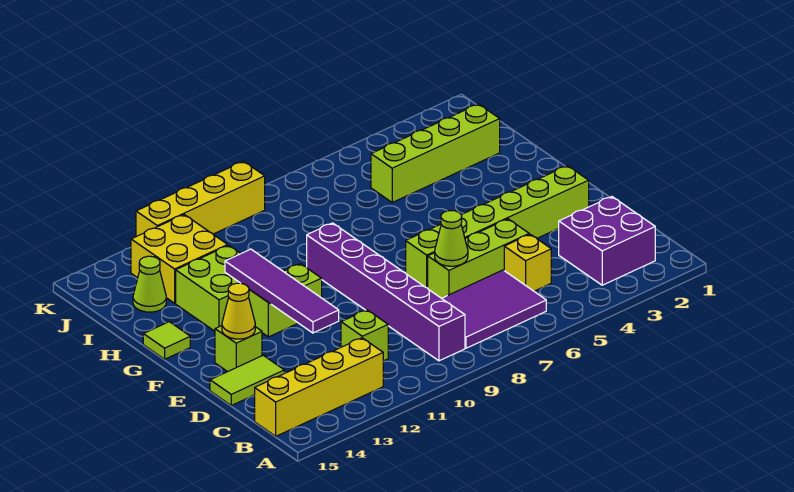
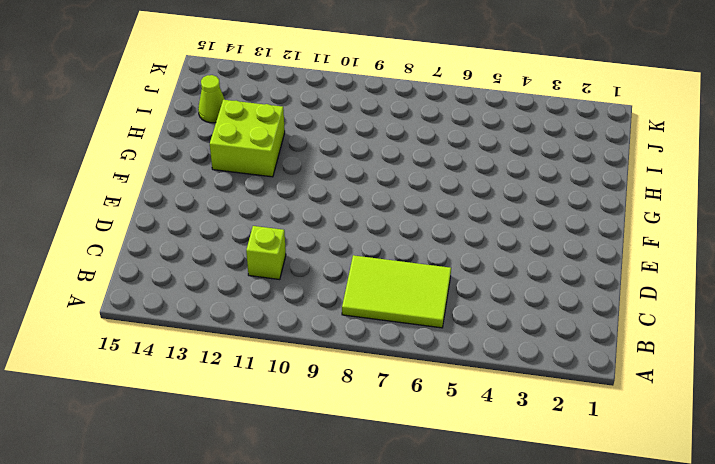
lime 2x3 tile [342,255,451,328] -> purple 2x3 tile [442,270,546,348]
none -> purple 2x2 brick [559,197,655,285]
none -> purple 1x6 brick [307,223,465,361]
none -> yellow 1x4 brick [255,338,383,436]

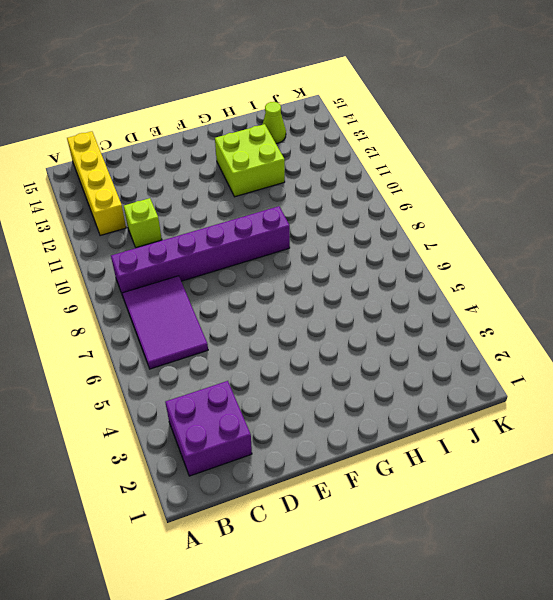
none -> yellow 1x1 brick [504,234,551,291]
none -> lime 1x3 brick [428,219,529,298]
none -> lime 1x2 tile [210,355,284,405]

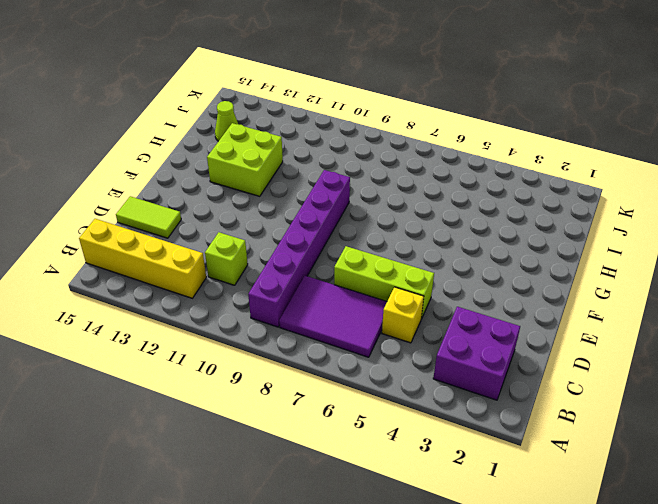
none -> lime 1x6 brick [406,166,589,288]
none -> lime 1x1 brick [215,326,262,372]
none -> lime 1x2 brick [249,264,322,337]

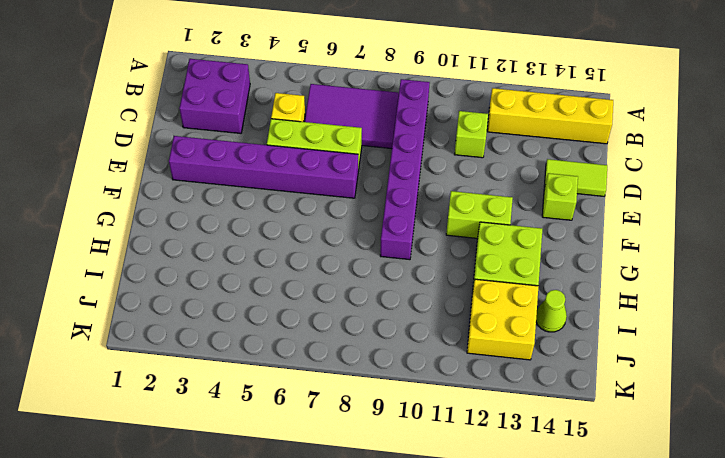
purple 1x6 brick [169,136,358,198] -> lime 1x6 brick [406,166,589,288]
none -> lime 1x1 tile [143,322,190,359]
none -> lime 1x4 brick [371,104,500,202]
none -> yellow 1x4 brick [136,161,265,237]

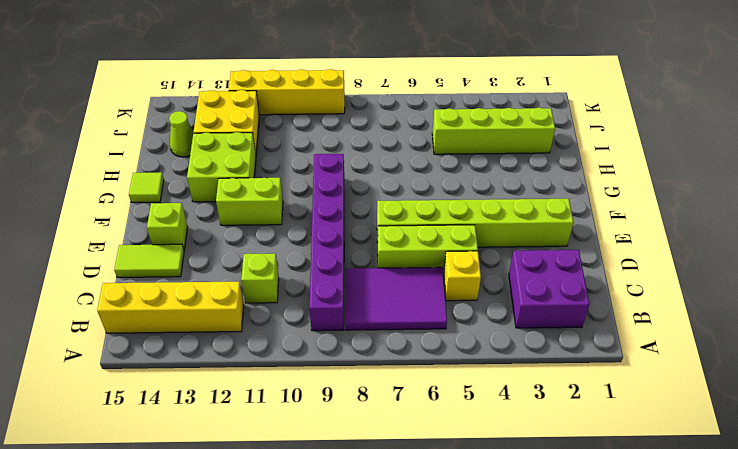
none -> lime 1x1 cone [435,211,468,266]
none -> purple 1x4 tile [225,249,339,333]
none -> yellow 1x1 cone [222,283,255,339]

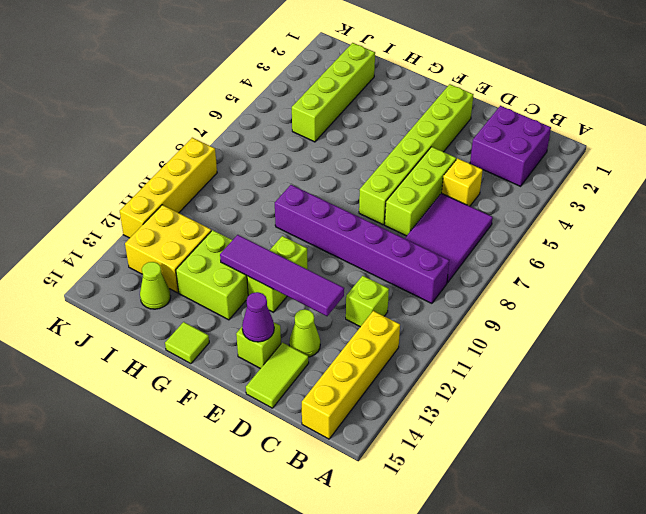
lime 1x1 cone [289,309,320,357] -> lime 1x1 cone moved to [435,211,468,266]
purple 1x1 cone [242,292,274,342] -> yellow 1x1 cone [222,283,255,339]

